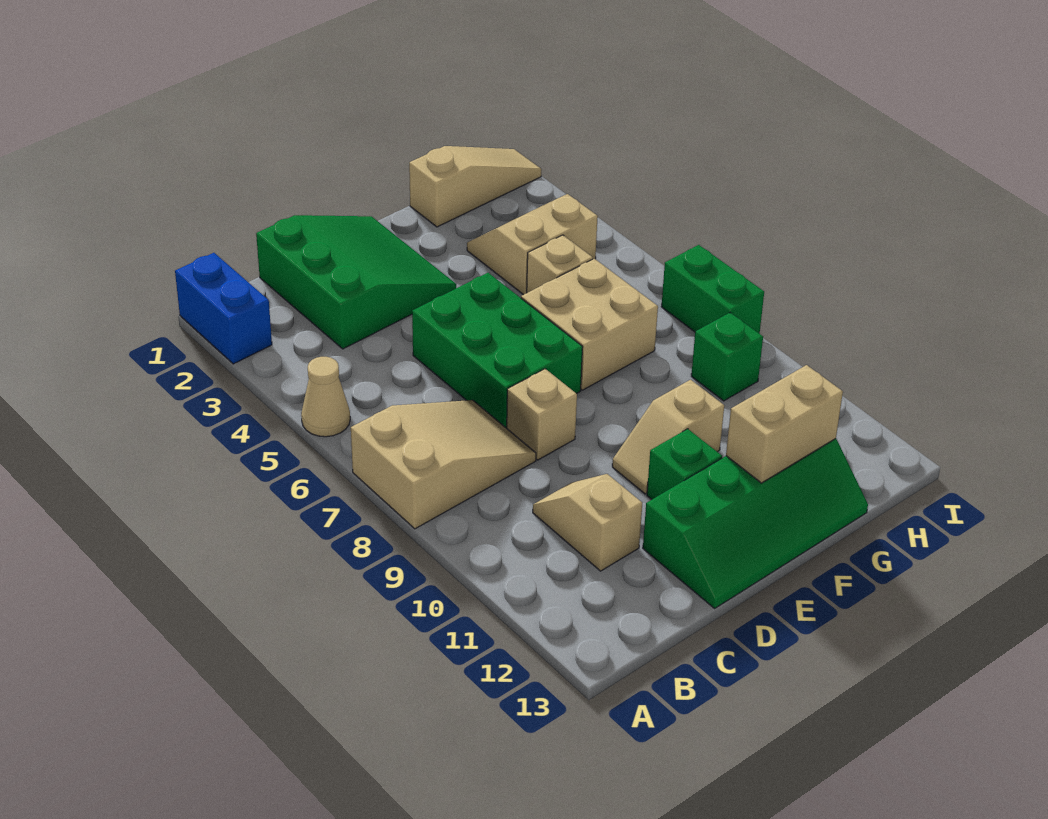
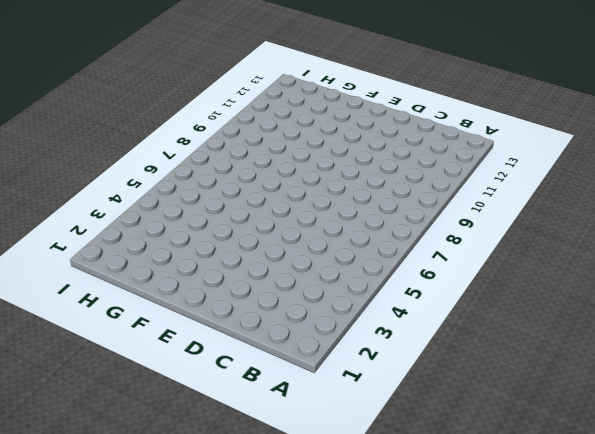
none -> blue 1x2 brick [175,253,272,364]
none -> tan 1x1 cone [301,357,350,437]
none -> tan 2x3 slope [351,400,536,529]

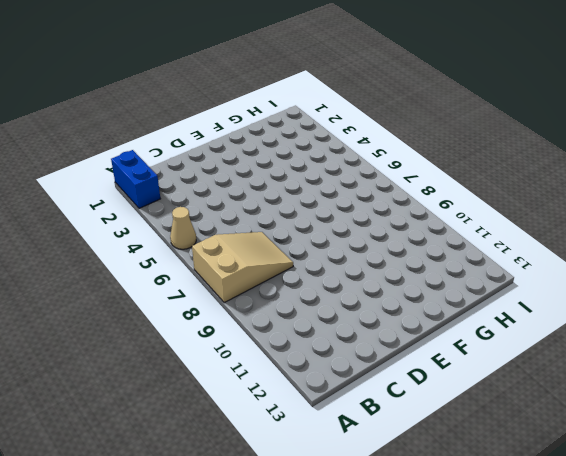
none -> green 3x3 slope [256,215,456,349]
none -> tan 1x2 slope [533,474,642,571]
none -> green 2x3 brick [412,273,583,428]

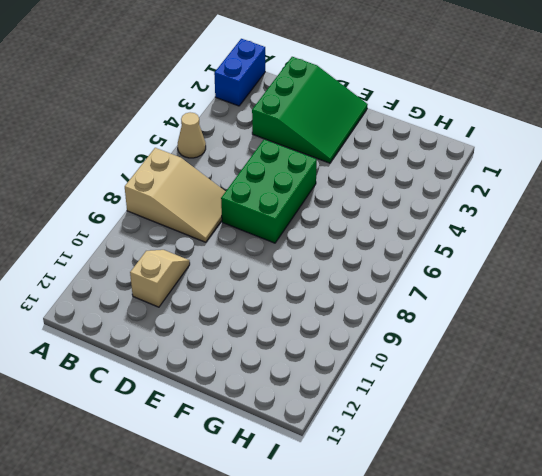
none -> tan 1x1 brick [507,369,577,460]
none -> green 2x4 slope [643,439,868,608]
none -> tan 1x2 slope [612,380,724,494]

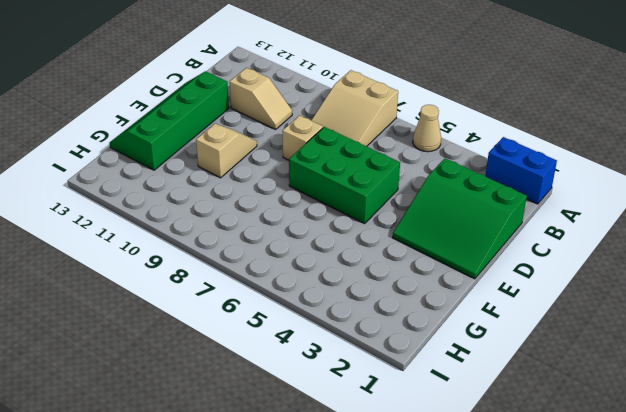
none -> green 1x1 brick [647,429,722,499]
none -> tan 2x2 brick [521,259,658,390]
none -> tan 1x3 slope [409,146,541,227]

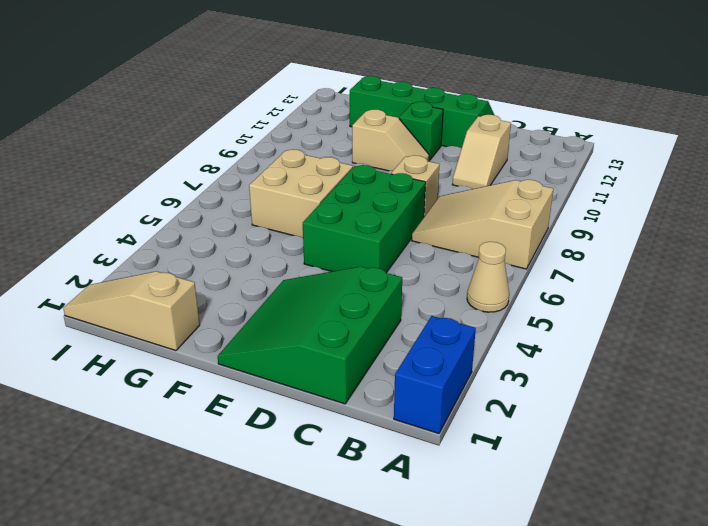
none -> tan 2x2 slope [467,194,598,295]
none -> tan 1x1 brick [527,235,593,293]
none -> green 1x1 brick [691,313,763,401]

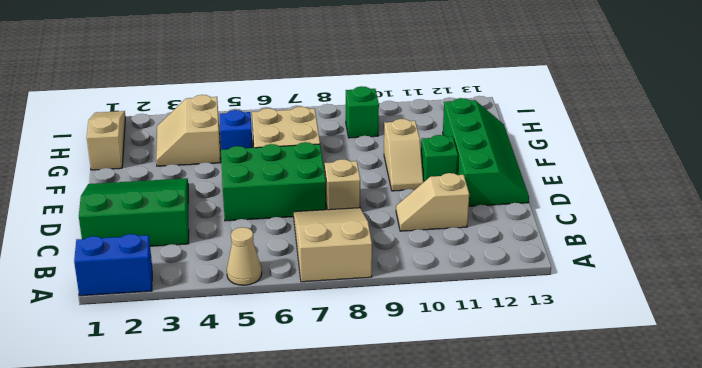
blue 1x1 brick [220,110,253,150] -> tan 1x1 brick [527,235,593,293]
none -> green 1x2 brick [661,245,764,334]
none -> tan 1x2 brick [726,365,843,483]

